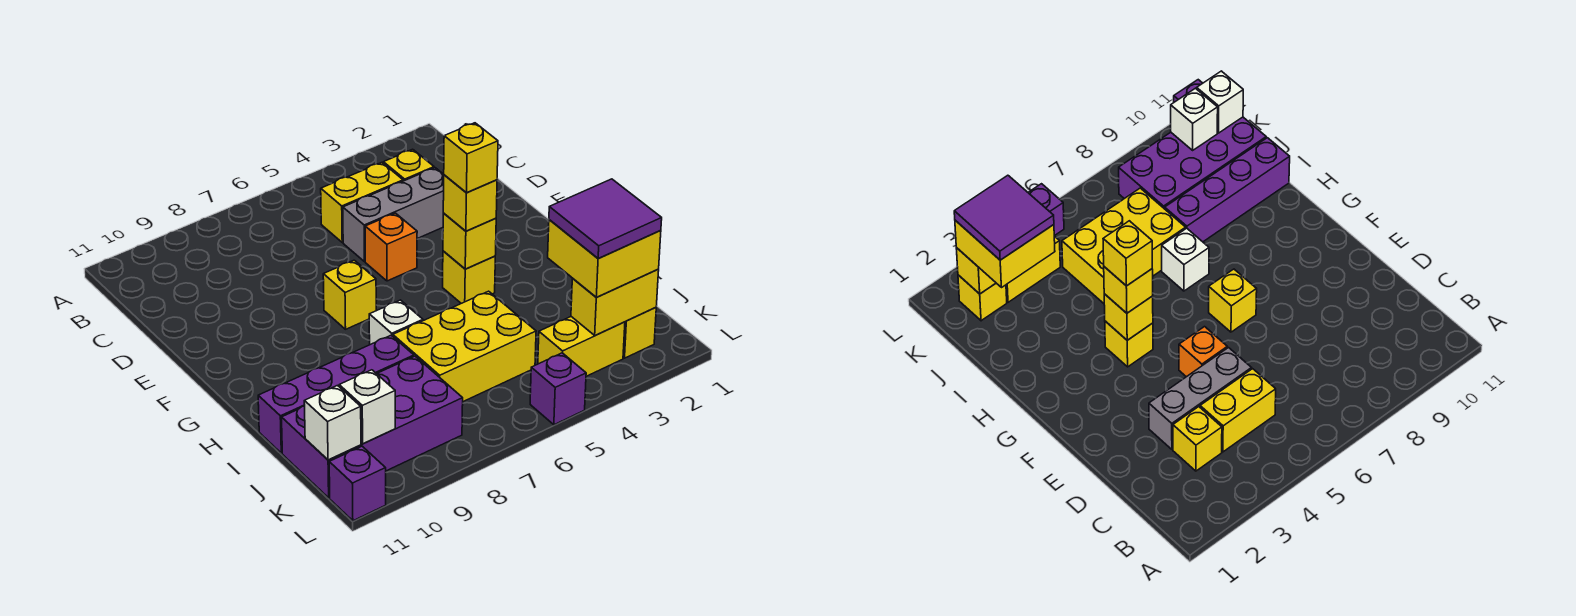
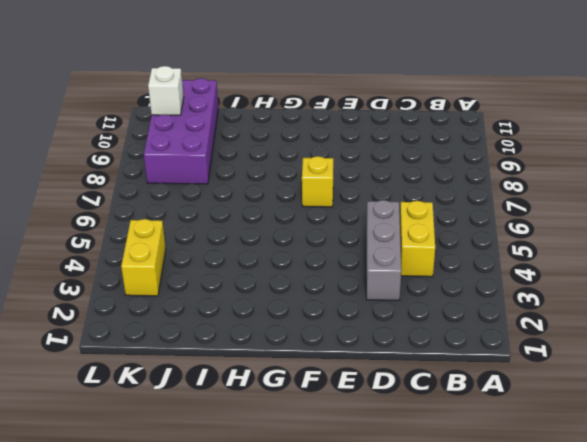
none -> yellow 1x1 brick [383,149,434,181]
none -> orange 1x1 brick [365,213,417,281]
none -> yellow 1x1 brick [443,251,495,303]

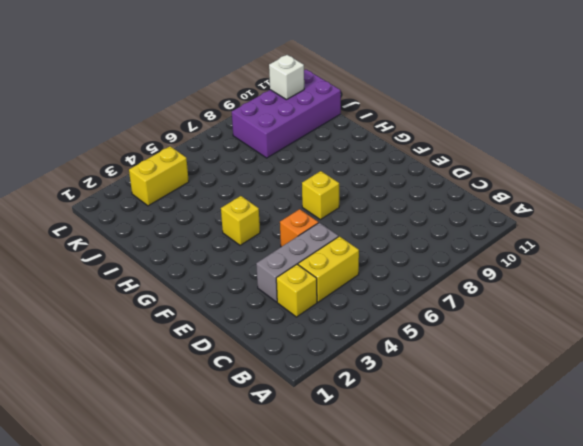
none -> white 1x1 brick [369,300,423,345]
none -> yellow 2x3 brick [393,291,536,402]
none -> purple 1x4 brick [258,335,414,453]

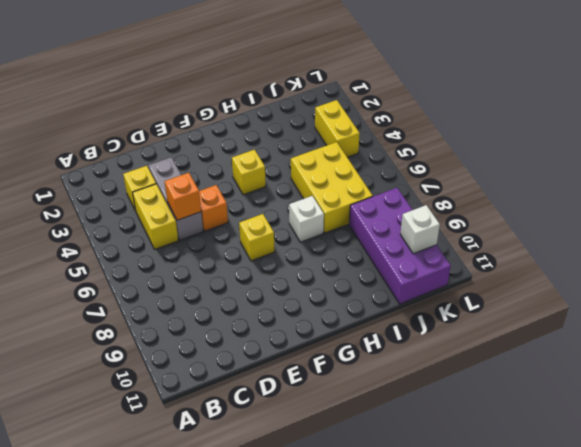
orange 1x1 brick [165,173,201,220] -> none
none -> purple 1x4 brick [258,335,414,453]
none -> yellow 1x1 brick [623,308,656,358]
none -> purple 1x1 brick [530,353,586,425]

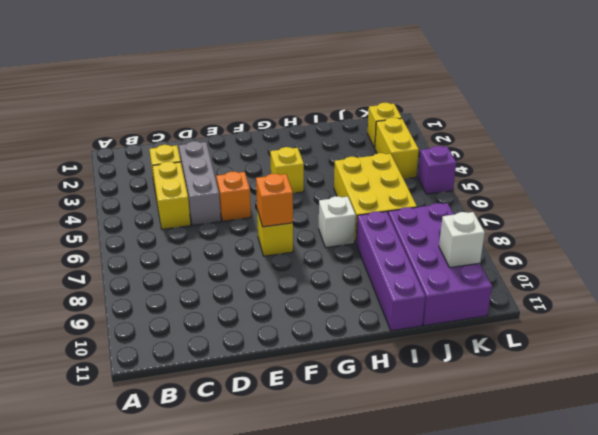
orange 1x1 brick [256,174,293,227] -> none
none -> purple 1x1 brick [329,446,386,521]
none -> yellow 1x1 brick [443,213,496,269]
none -> yellow 1x2 brick [571,269,659,336]

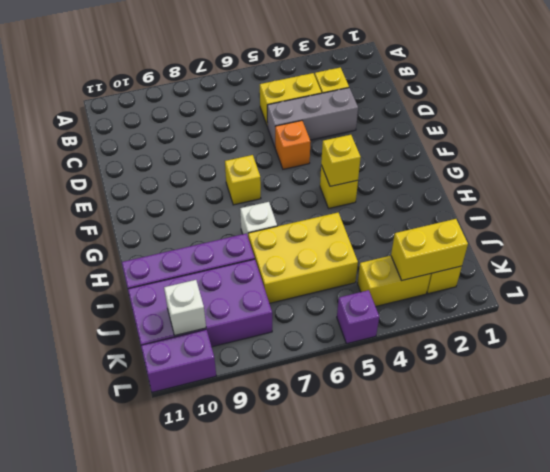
purple 1x2 brick [141,330,216,392] -> purple 1x1 brick [329,446,386,521]
none -> white 1x1 brick [304,386,361,460]
none -> yellow 1x1 brick [443,175,497,231]
none -> yellow 2x2 brick [548,220,661,297]

